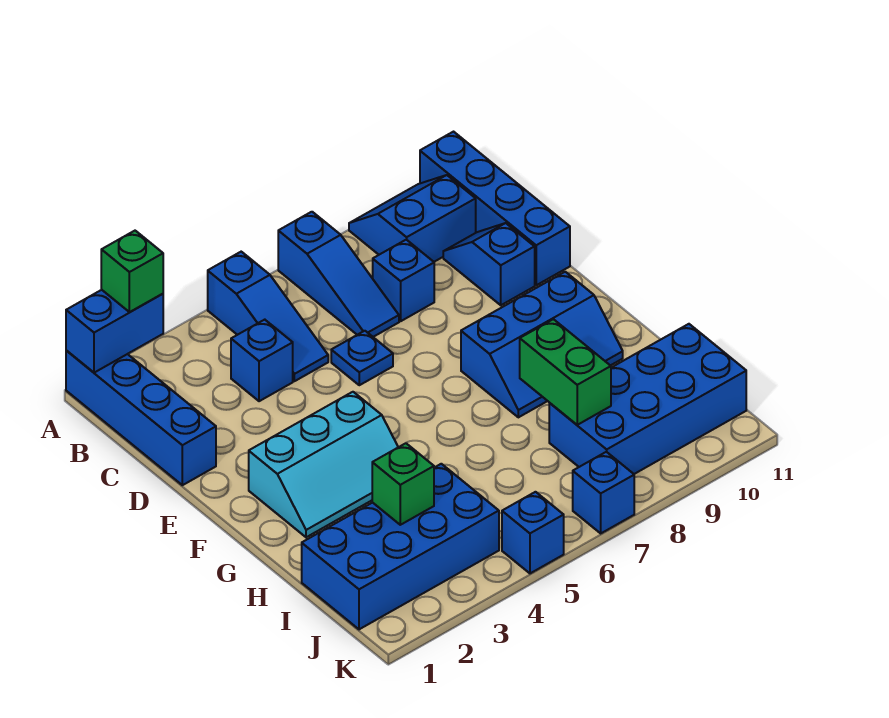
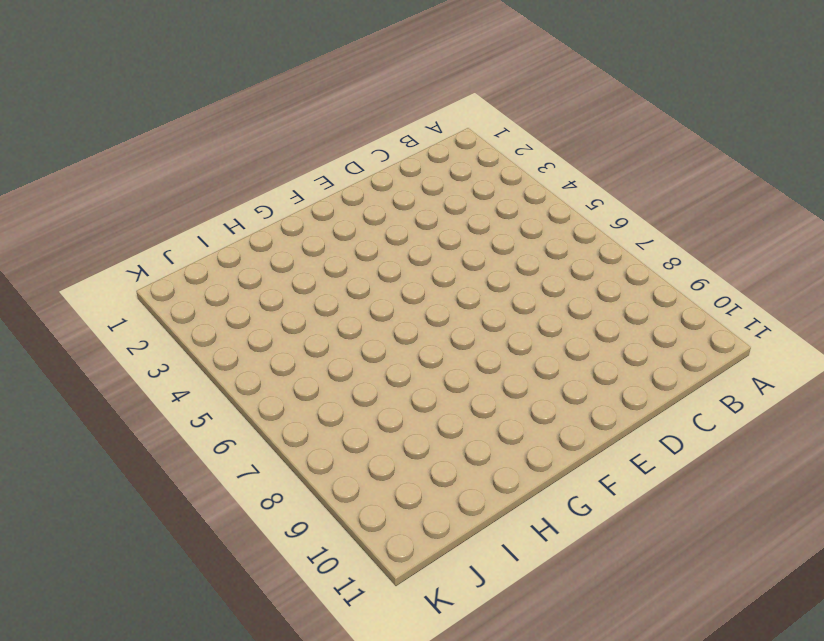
none -> blue 1x4 brick [66,351,216,485]
none -> blue 1x3 slope [208,252,328,381]
none -> blue 1x3 slope [278,212,399,337]

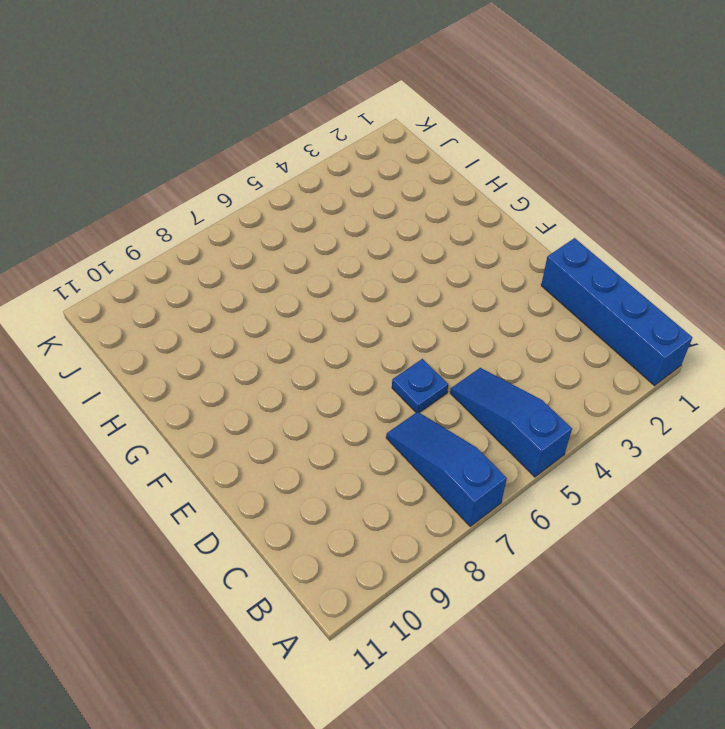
none -> blue 2x2 slope [349,175,476,262]
none -> blue 1x4 brick [420,132,570,285]
none -> blue 1x1 brick [231,320,293,401]

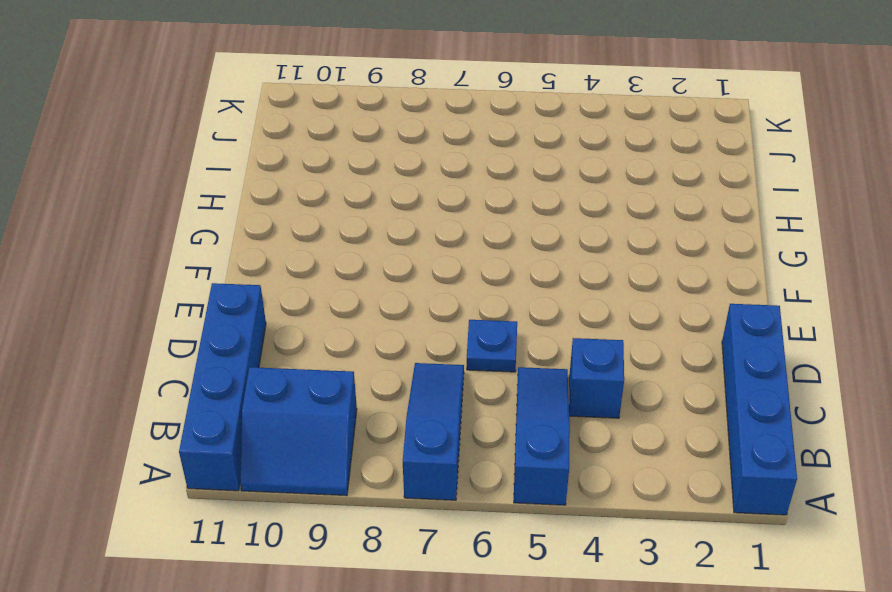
none -> blue 1x1 brick [373,240,434,321]
none -> blue 1x2 slope [443,223,535,305]
none -> cyan 2x3 slope [249,392,398,537]

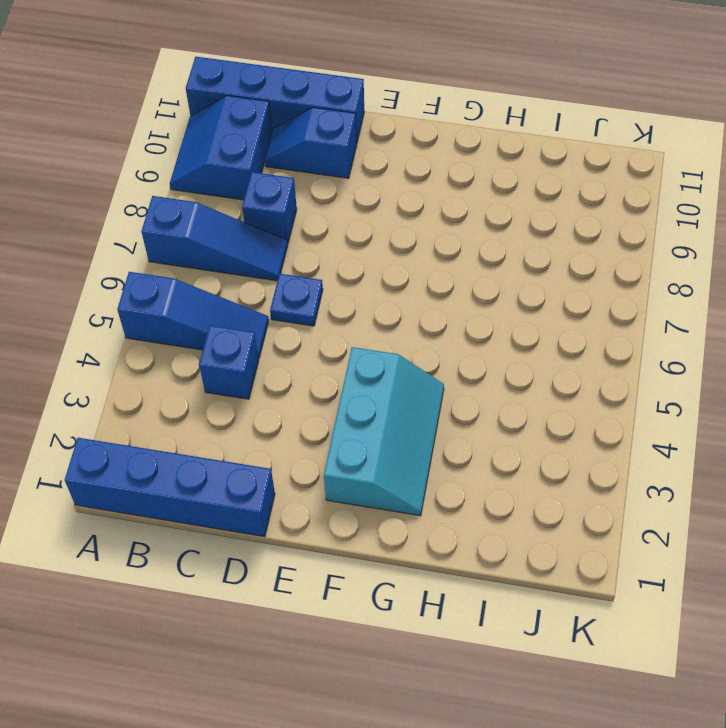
none -> blue 2x3 slope [461,272,623,417]
none -> blue 2x4 brick [302,464,499,629]
none -> blue 2x4 brick [549,324,746,474]

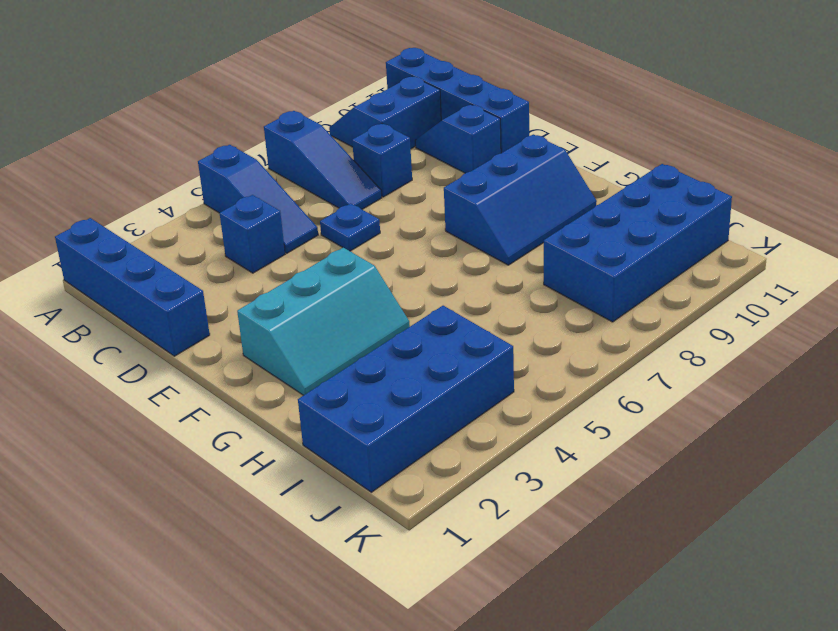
none -> blue 1x1 brick [502,492,564,573]
none -> blue 1x1 brick [573,452,634,533]
none -> blue 1x2 brick [66,290,163,373]

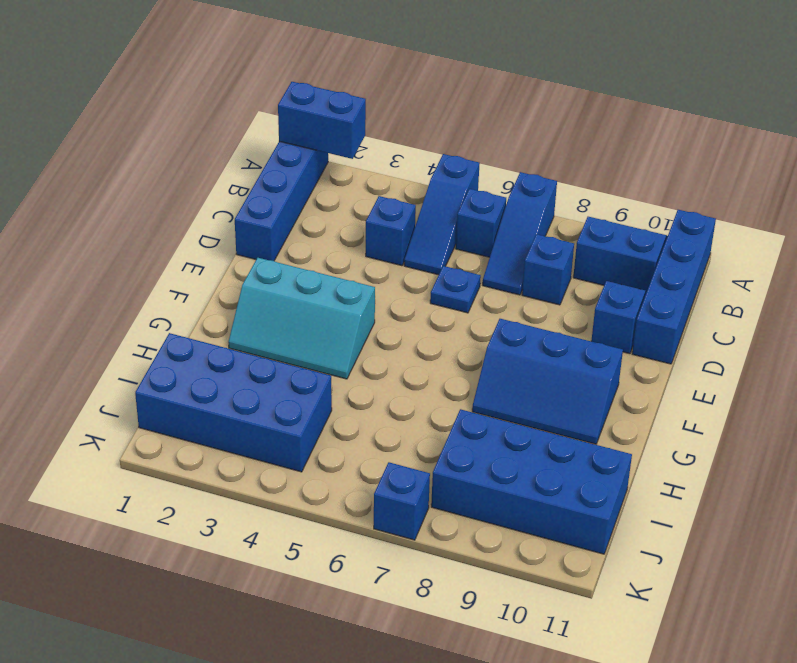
blue 1x1 brick [456,189,506,257] -> blue 1x1 brick moved to [502,492,564,573]
none -> green 1x2 brick [520,319,611,425]
none -> green 1x1 brick [372,443,434,525]
none -> green 1x1 brick [101,231,163,312]

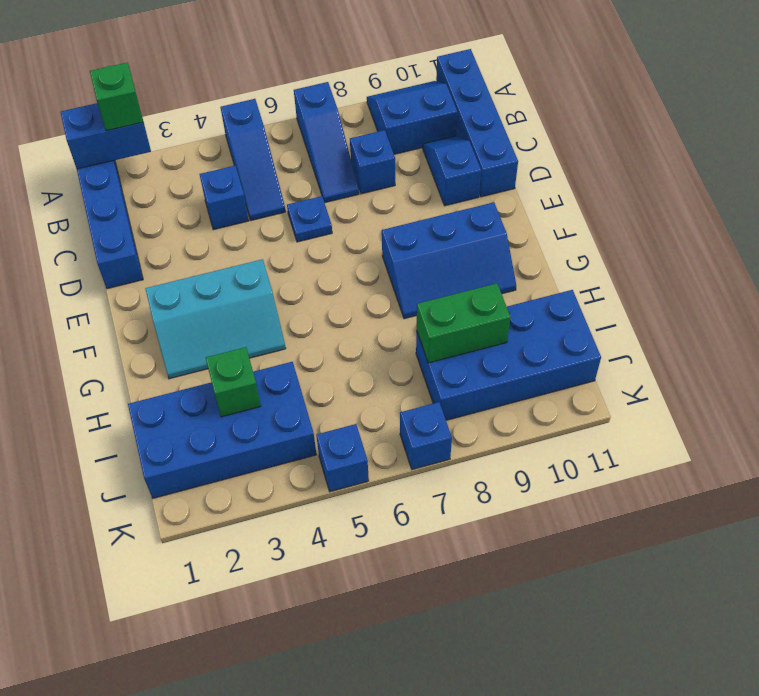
green 1x2 brick [417,283,511,363] -> green 1x2 brick turned to [520,319,611,425]

